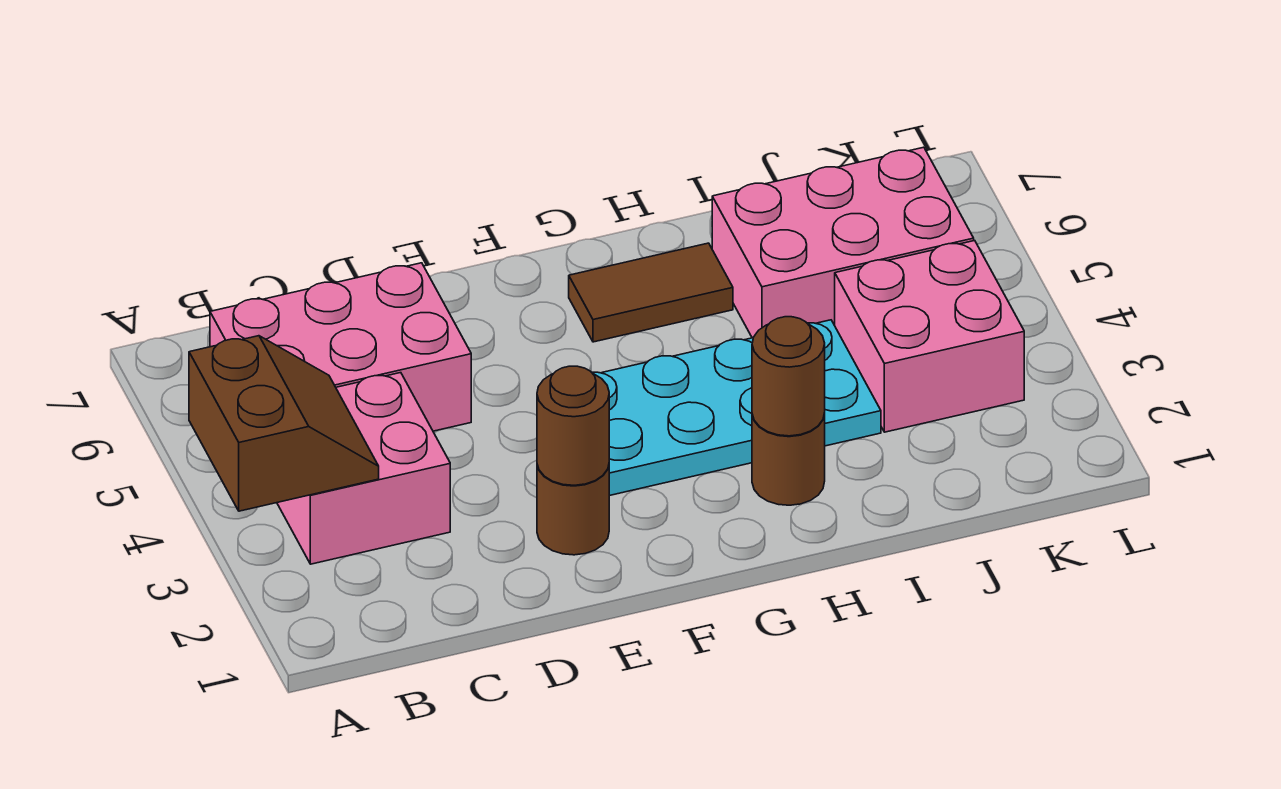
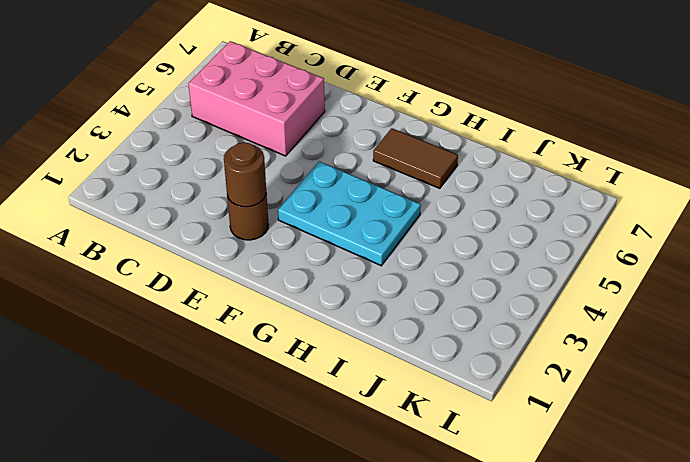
cyan 2x3 plate [278,161,421,266] -> cyan 2x4 plate [592,320,881,496]
none -> pink 2x2 brick [277,373,450,564]
none -> brown 1x1 round brick [752,413,825,505]

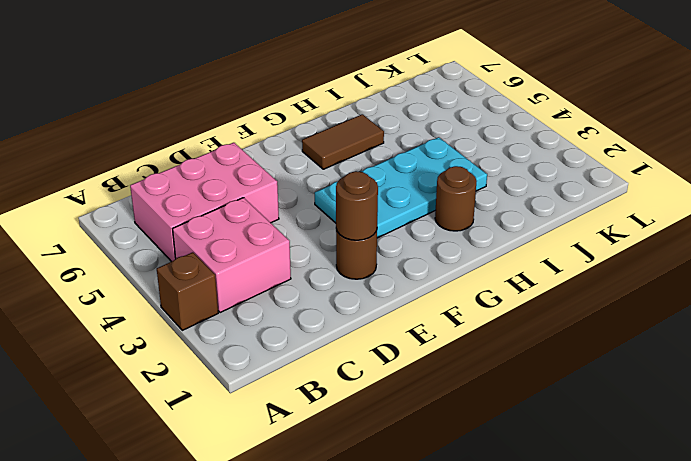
brown 1x1 brick [157,252,218,330] -> none
none -> pink 2x3 brick [712,147,974,338]
none -> pink 2x2 brick [835,241,1024,432]

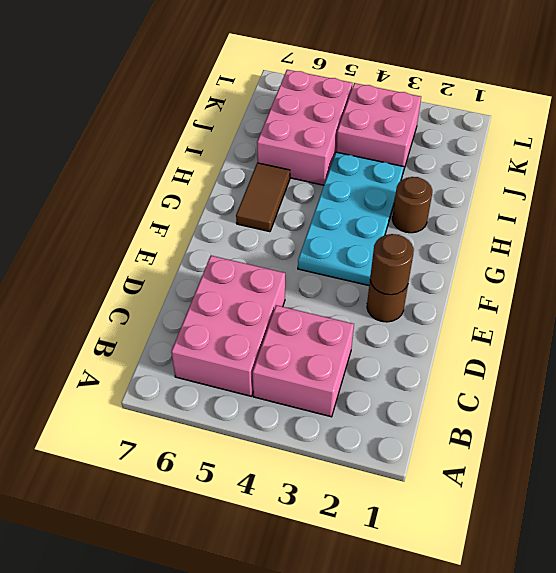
none -> brown 2x2 slope [189,336,379,511]
none -> brown 1x1 round brick [752,317,825,436]

